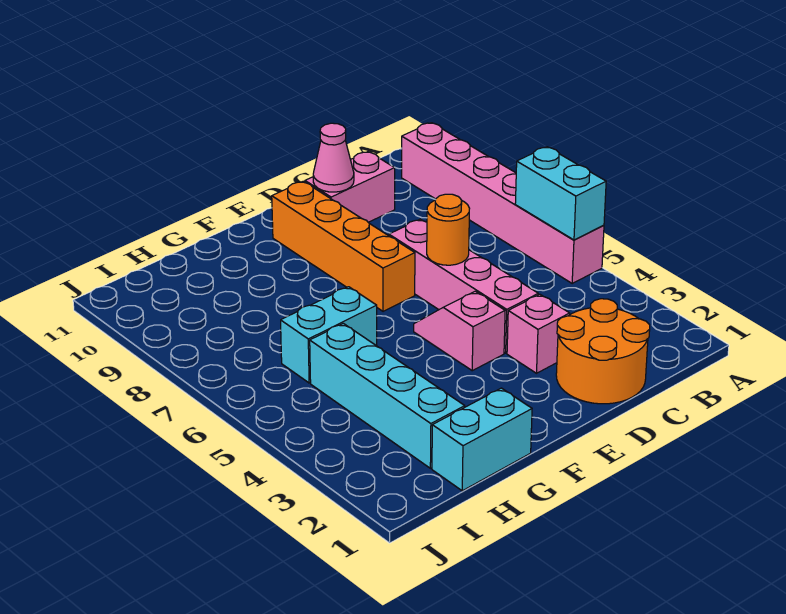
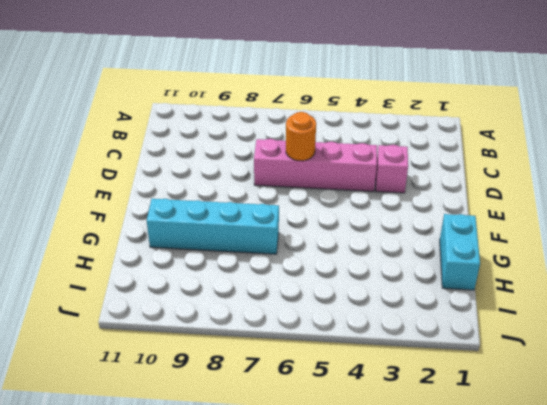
cyan 1x4 brick [147,199,279,254] -> cyan 1x4 brick moved to [310,323,465,468]
none -> pink 1x6 brick [402,123,604,283]
none -> orange 2x2 round brick [556,299,650,404]
none -> pink 1x2 brick [305,151,395,222]

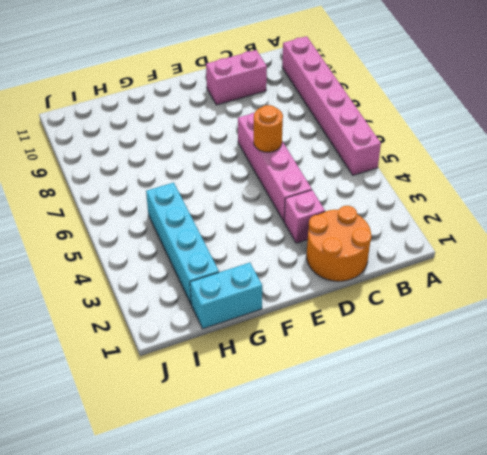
none -> pink 1x2 slope [414,291,505,371]
none -> orange 1x4 brick [272,181,415,311]
none -> cyan 1x2 brick [281,287,377,383]

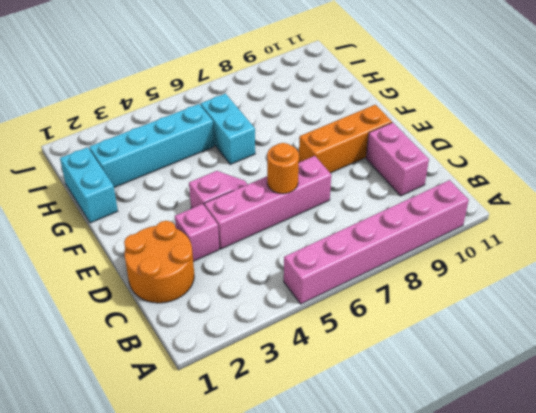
orange 1x3 brick [299,105,392,173] -> orange 1x4 brick [272,181,415,311]
none -> cyan 1x2 brick [515,147,606,240]
none -> pink 1x1 cone [313,123,354,192]

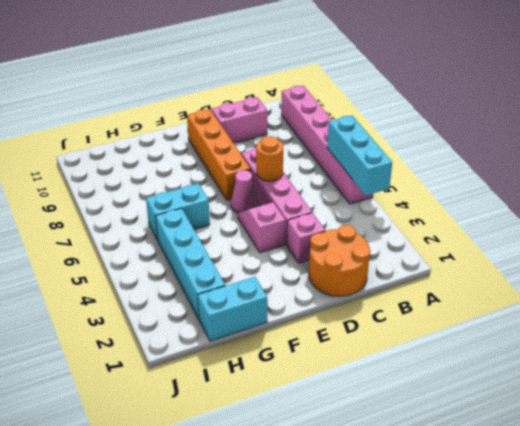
cyan 1x3 brick [327,115,392,196] -> cyan 1x2 brick [515,147,606,240]
pink 1x1 cone [231,170,257,213] -> pink 1x1 cone moved to [313,123,354,192]

